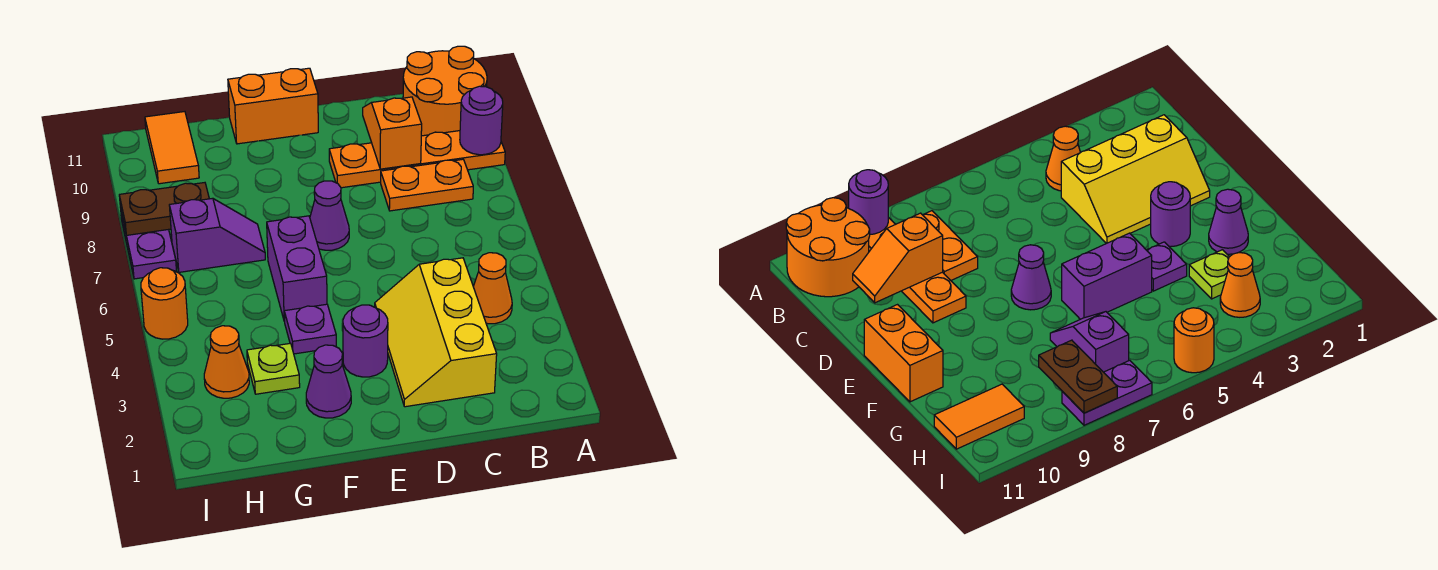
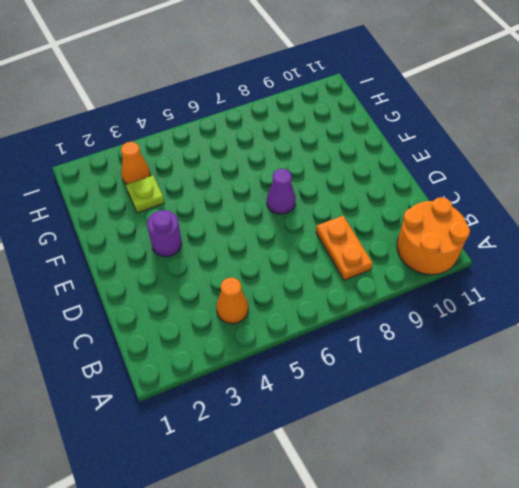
none -> orange 1x4 plate [329,131,505,188]
none -> yellow 2x3 slope [375,258,497,407]
none -> orange 1x2 brick [228,68,318,144]

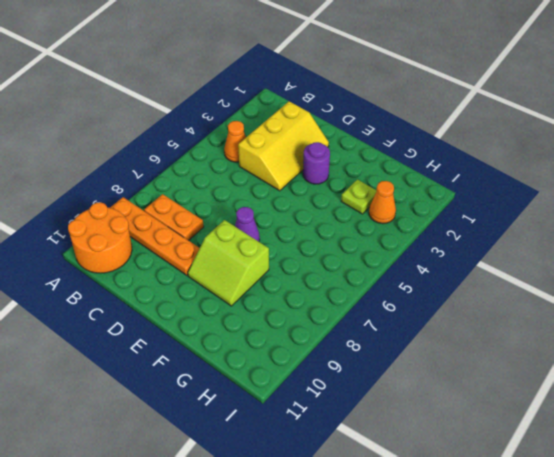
lime 2x2 slope [188,220,269,306] -> none
none -> orange 1x2 brick [228,68,318,144]
none -> purple 1x1 cone [306,345,351,418]
none -> purple 1x1 plate [284,304,336,354]

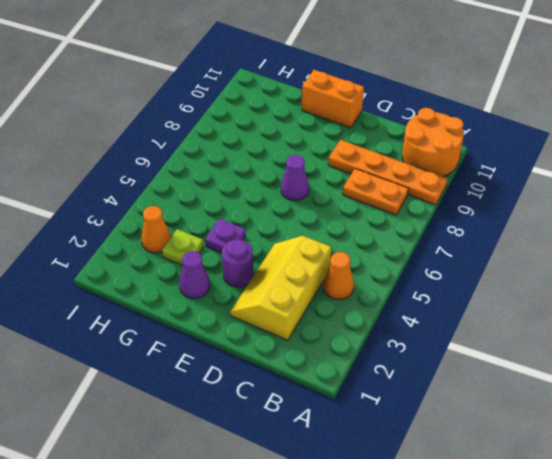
none -> purple 1x2 brick [267,216,327,321]
none -> purple 1x2 slope [169,198,265,272]
none -> orange 1x2 tile [145,112,199,184]

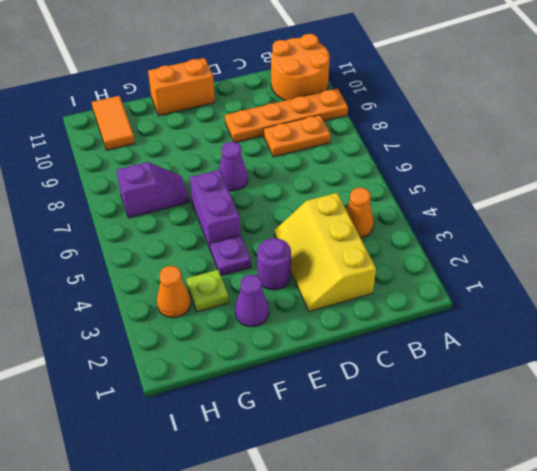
none -> orange 1x1 round brick [141,268,188,339]
none -> purple 1x2 plate [121,212,177,279]
none -> purple 1x1 round brick [460,86,503,155]

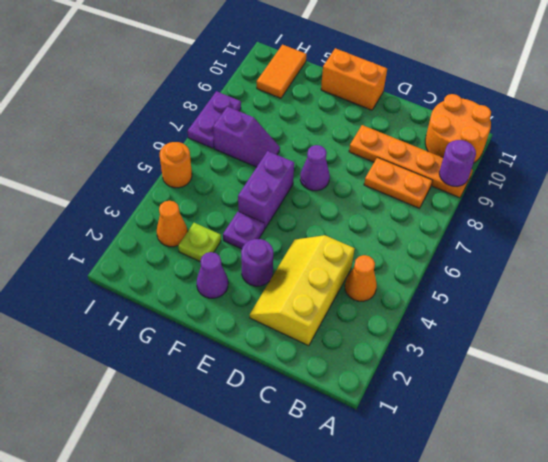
none -> orange 1x2 slope [363,97,422,169]
none -> brown 1x2 plate [119,183,209,235]

